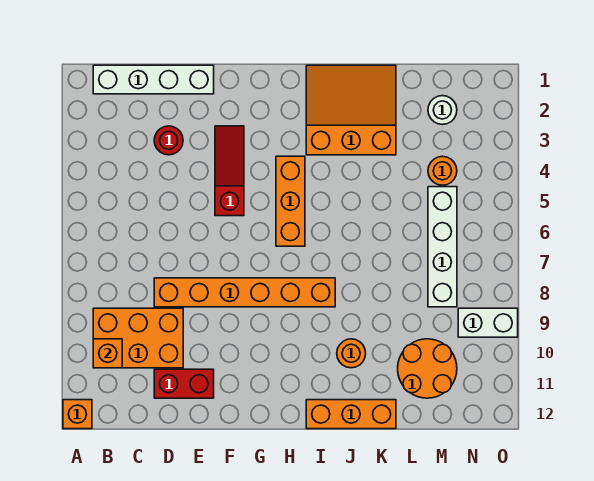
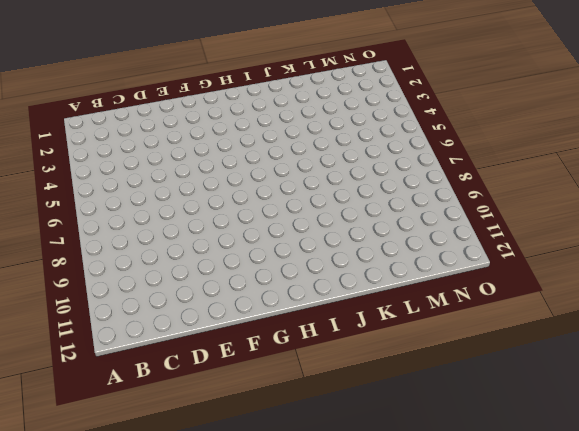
none -> orange 1x1 brick [63,400,92,429]
none -> white 1x4 brick [93,65,214,94]
none -> orange 2x3 brick [93,308,183,368]

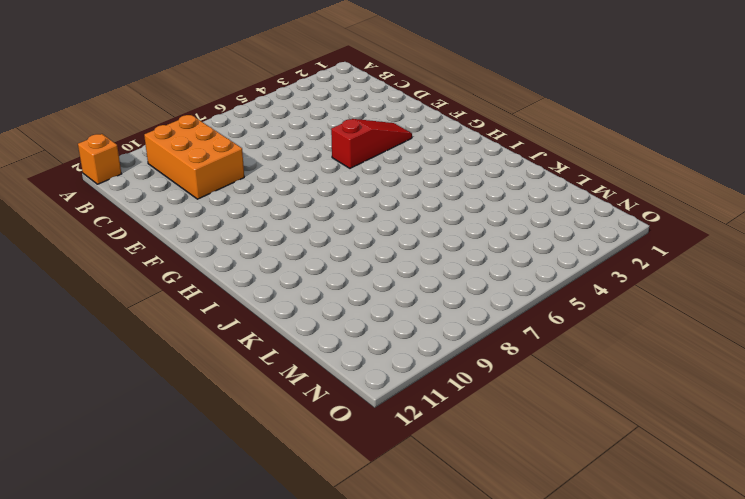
none -> white 1x4 brick [93,65,214,94]
none -> red 1x1 round brick [154,126,183,155]
none -> orange 1x6 brick [154,278,335,307]

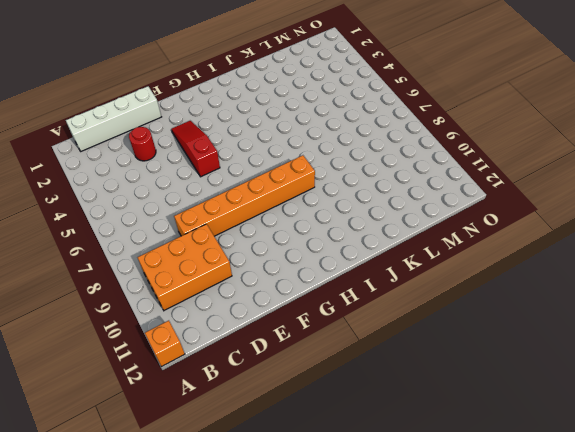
none -> red 1x2 brick [154,369,214,398]
none -> orange 1x3 brick [276,156,305,246]
none -> orange 3x3 slope [306,65,396,155]

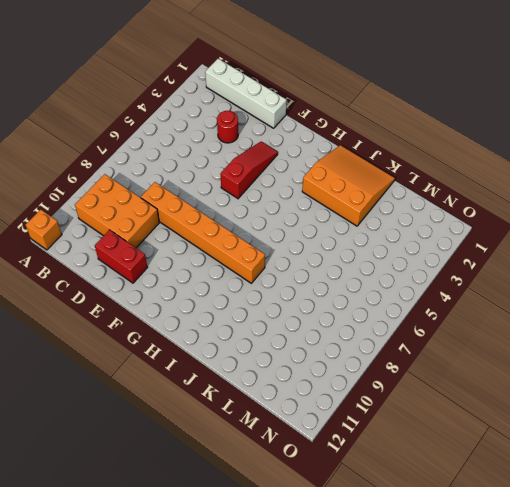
none -> orange 1x3 brick [276,156,305,246]
none -> orange 1x3 brick [306,400,396,429]
none -> orange 1x1 round brick [337,339,366,368]

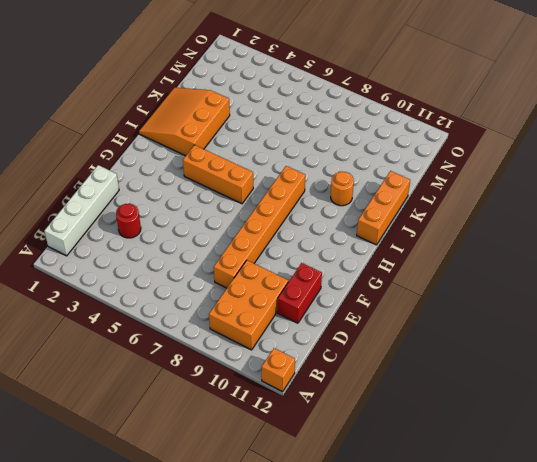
none -> red 1x3 slope [215,126,244,216]
none -> orange 2x2 round brick [398,339,457,398]
none -> white 1x1 round brick [428,96,457,124]

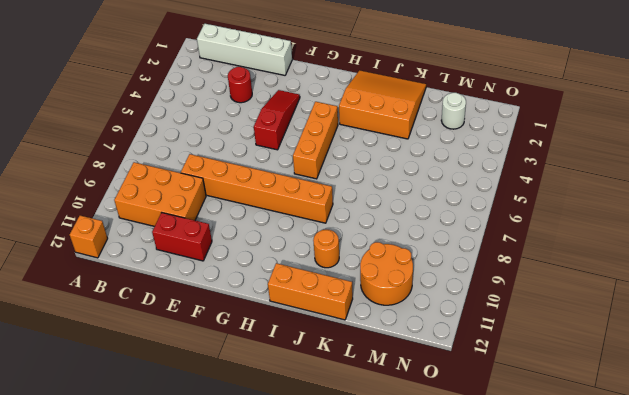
none -> orange 1x1 round brick [428,156,457,185]
none -> white 1x4 brick [428,187,457,307]
none -> white 1x2 brick [458,308,518,337]

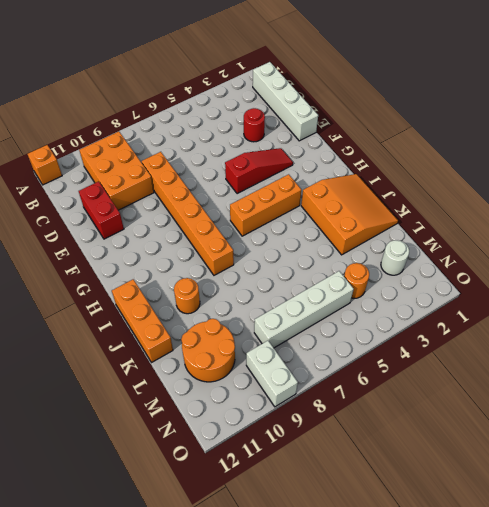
none -> orange 1x1 brick [93,339,122,368]

